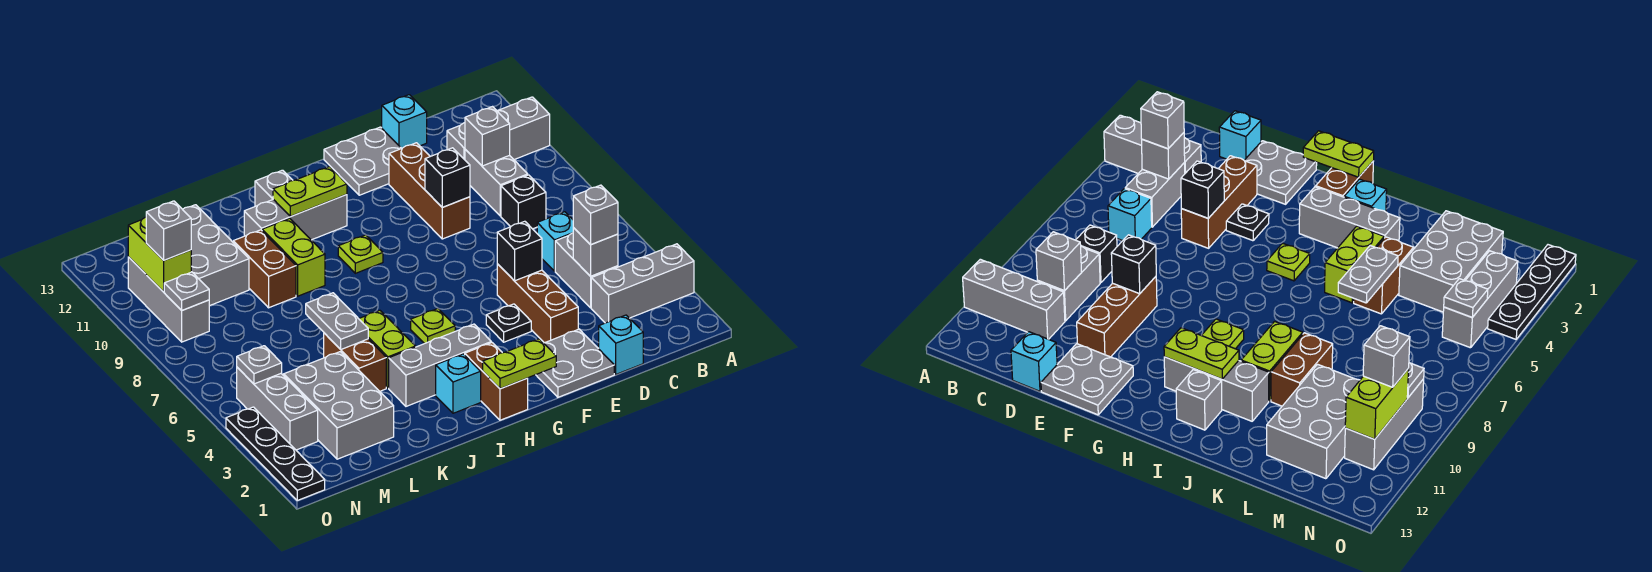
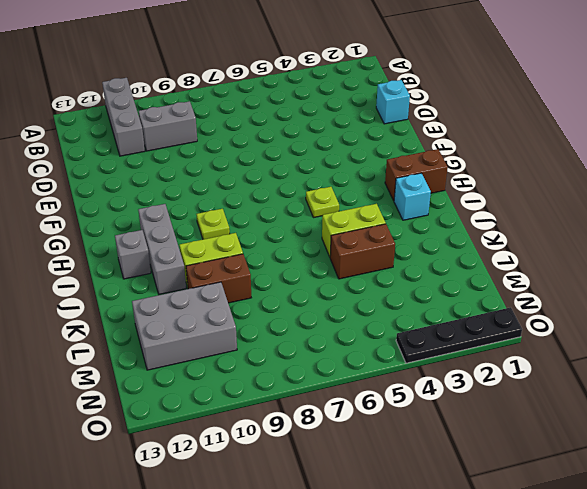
none -> grey 1x3 brick [591,244,694,323]
none -> grey 1x2 brick [555,233,618,308]
none -> cyan 1x1 brick [537,212,574,271]
none -> black 1x1 brick [501,175,546,229]

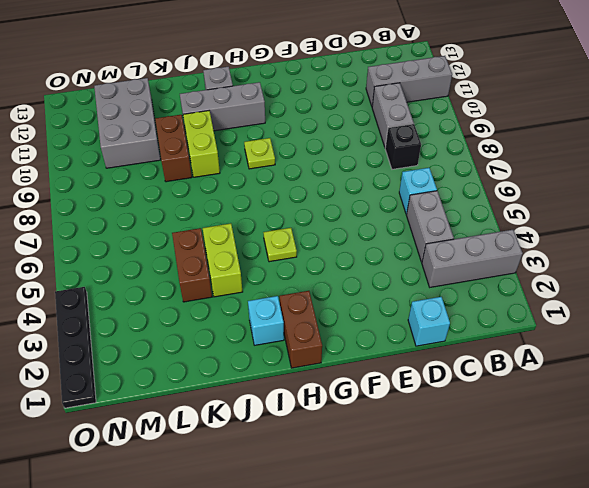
none -> cyan 1x1 brick [382,95,427,148]
none -> grey 2x2 plate [536,329,614,397]
none -> brown 1x3 brick [497,264,578,343]
none -> brown 1x3 brick [389,143,470,239]

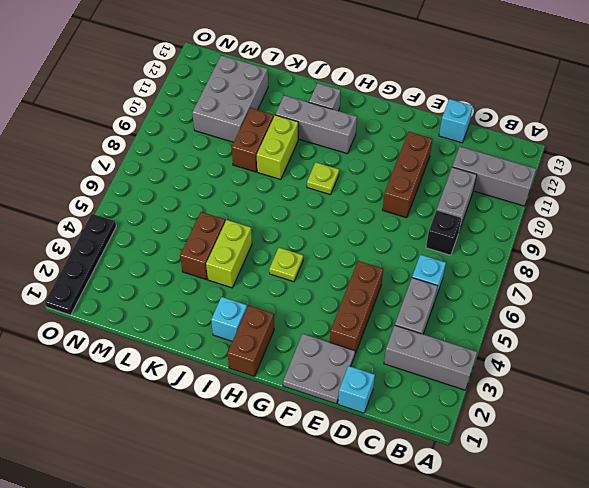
none -> grey 2x2 plate [324,127,401,195]
none -> black 1x1 plate [486,304,531,342]
none -> grey 1x3 brick [389,324,491,406]
none -> grey 2x3 brick [284,352,394,459]

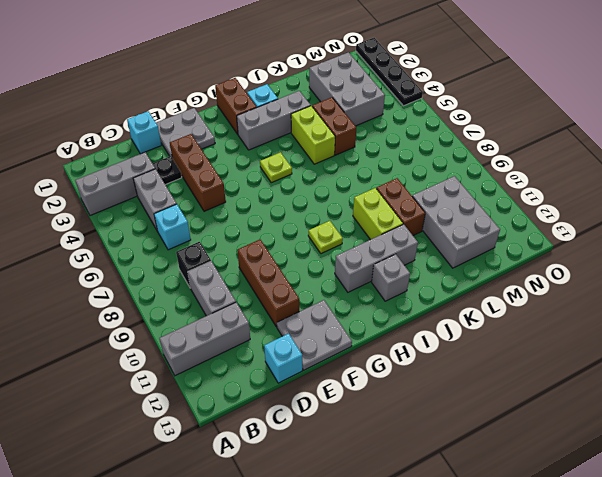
black 1x1 plate [153,156,182,185] -> black 1x1 plate moved to [486,304,531,342]
none -> grey 1x3 brick [237,367,318,450]
none -> grey 1x3 brick [128,257,209,342]
none -> grey 1x1 brick [573,228,618,276]
none -> grey 1x1 brick [465,107,510,166]

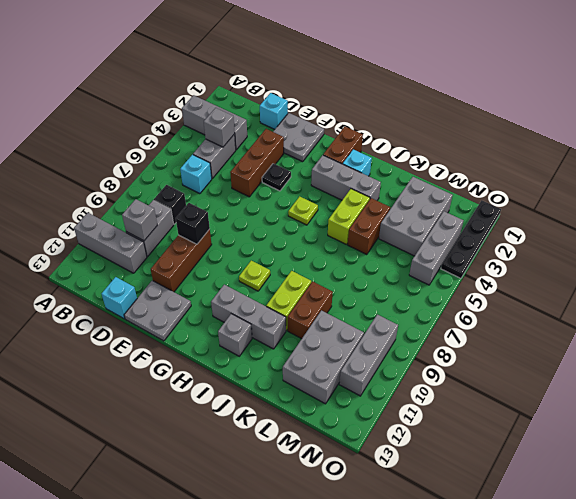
none -> black 1x1 brick [497,221,542,281]
none -> lime 1x2 plate [483,339,556,389]
none -> lime 1x2 plate [273,167,347,216]
none -> grey 1x2 plate [306,293,368,349]

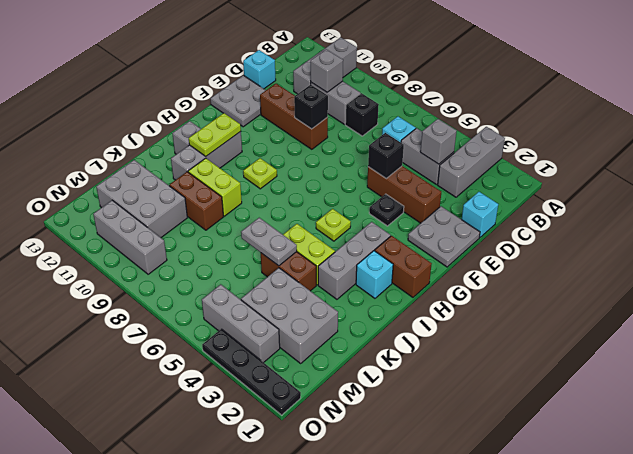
none -> lime 1x2 plate [483,339,556,389]
none -> grey 1x1 plate [237,346,282,384]
none -> grey 1x1 plate [164,272,209,310]
none -> lime 1x2 brick [128,217,191,292]

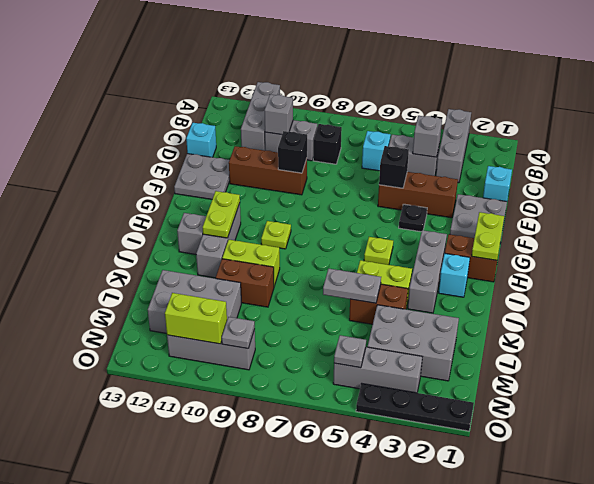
none -> grey 1x1 brick [573,185,618,245]
none -> grey 1x1 brick [146,201,191,260]

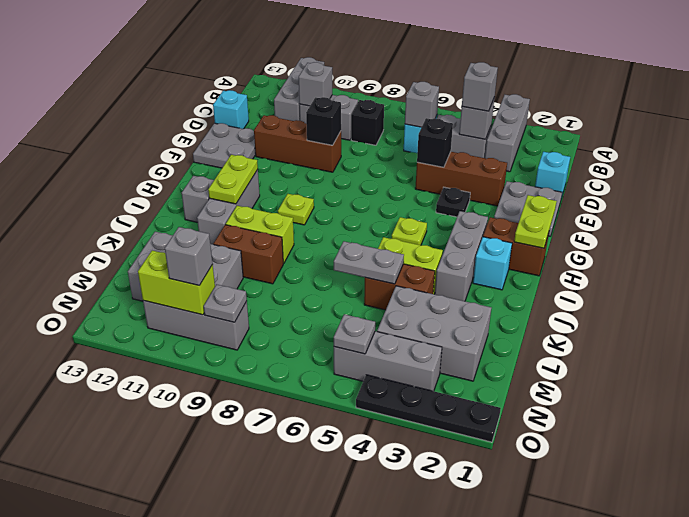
grey 1x1 brick [405,82,439,127] -> none

